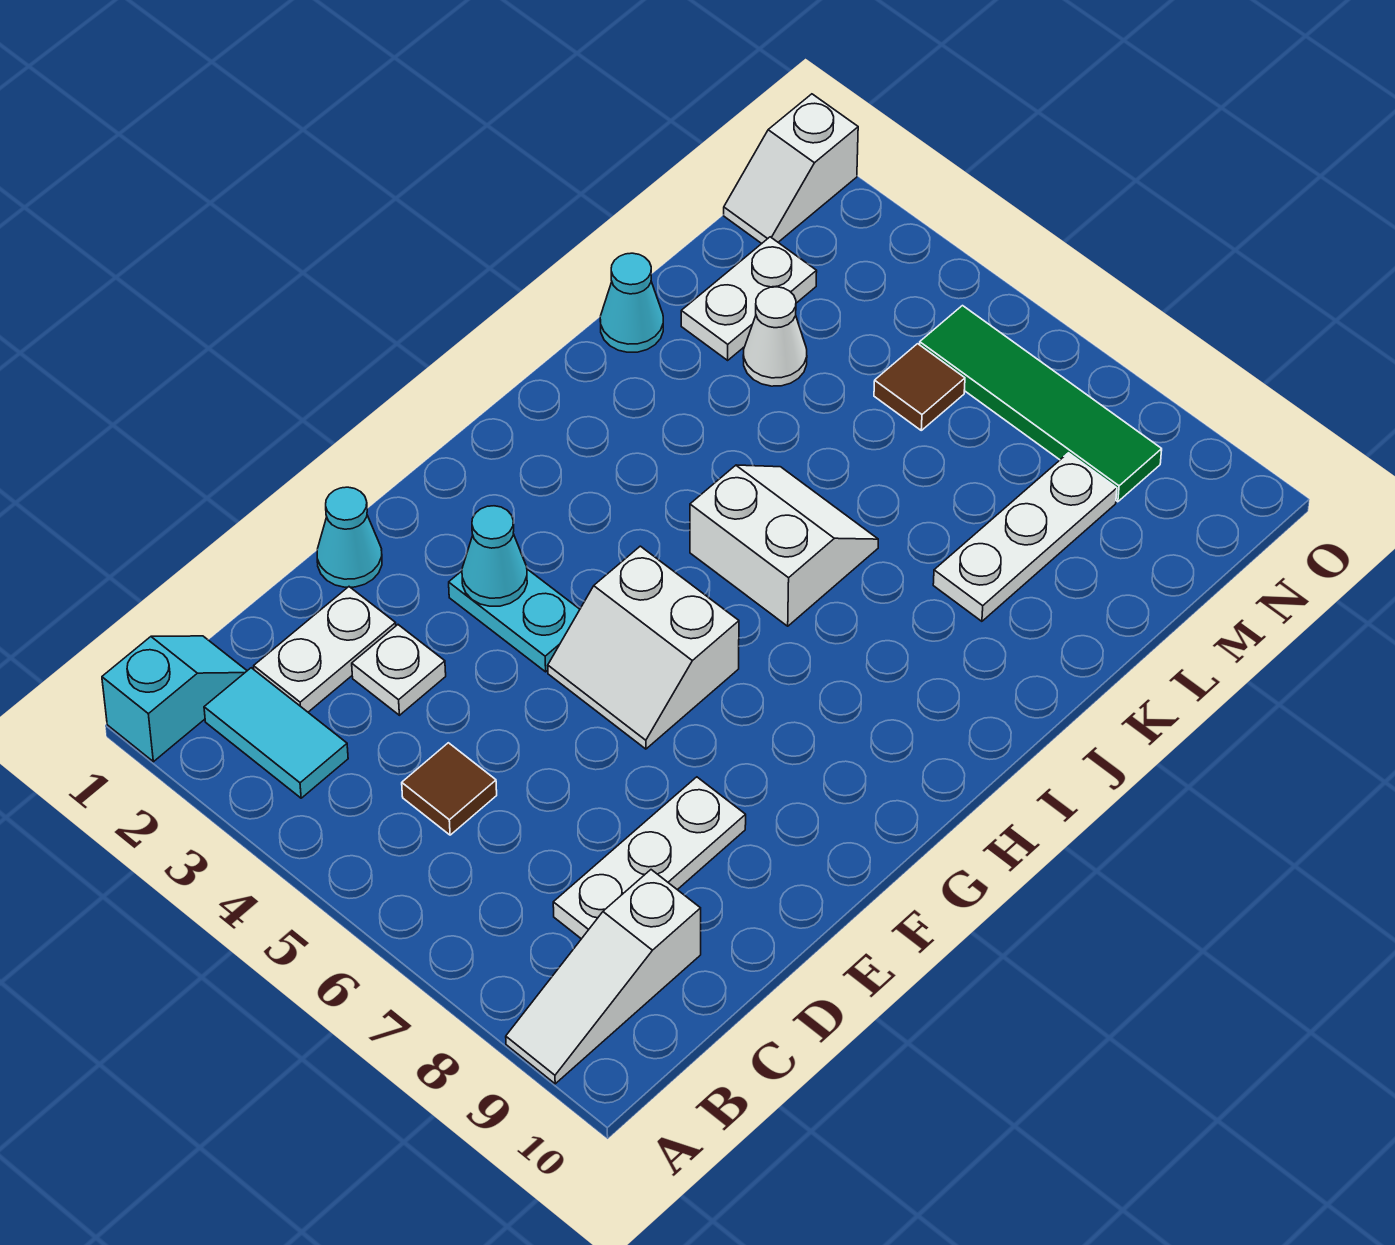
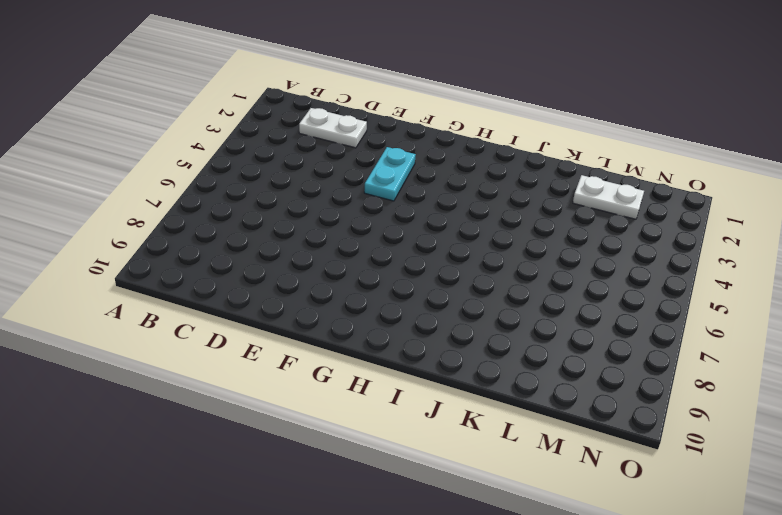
none -> cyan 1x2 slope [102,636,247,762]
none -> white 1x3 slope [506,870,701,1084]
none -> cyan 1x2 tile [204,668,348,798]

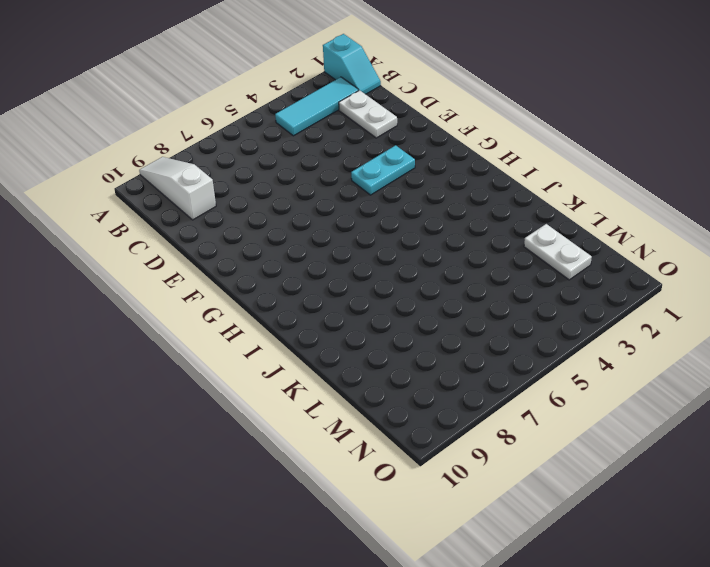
cyan 1x3 tile [275,77,359,136] -> cyan 1x2 tile [204,668,348,798]
none -> brown 1x1 tile [402,743,497,835]
none -> white 1x3 plate [553,777,746,939]
none -> white 1x1 plate [352,625,446,715]

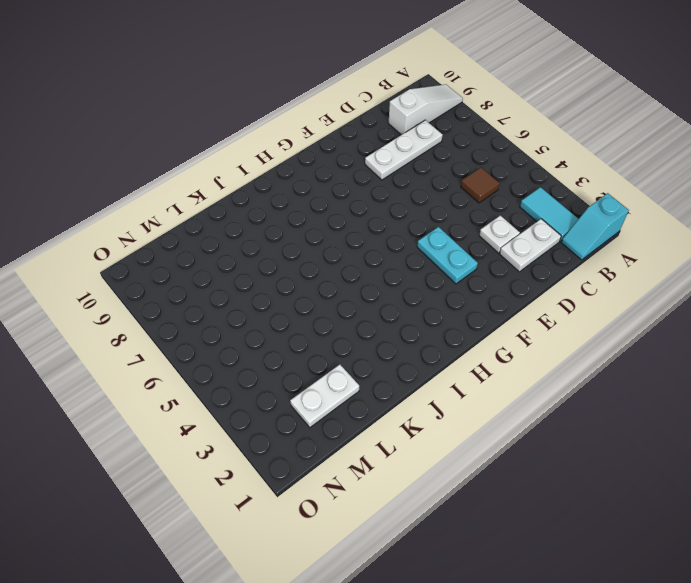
none -> cyan 1x1 cone [317,487,382,587]
none -> white 2x2 slope [548,546,739,749]
none -> white 2x2 slope [690,465,878,626]

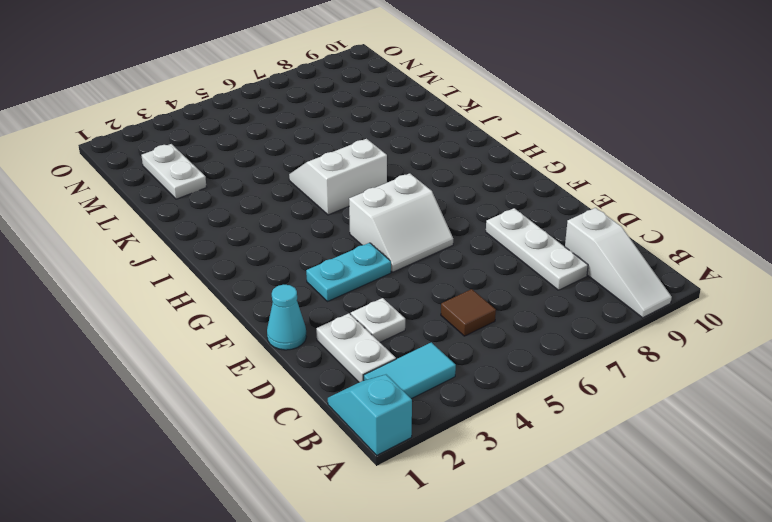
none -> cyan 1x1 cone [600,253,663,352]
none -> white 1x3 plate [933,453,1117,621]
none -> white 1x1 cone [743,287,807,386]

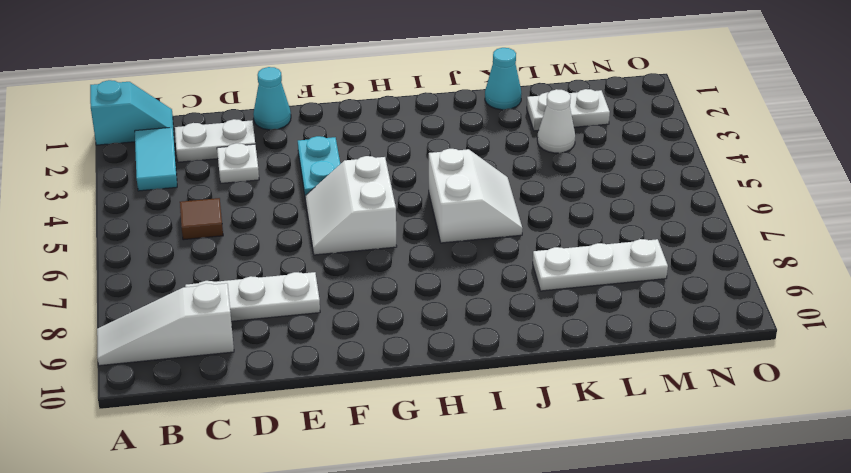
none -> brown 1x1 tile [874,344,965,430]
none -> white 1x2 slope [724,94,858,244]
none -> green 1x4 tile [920,306,1162,502]

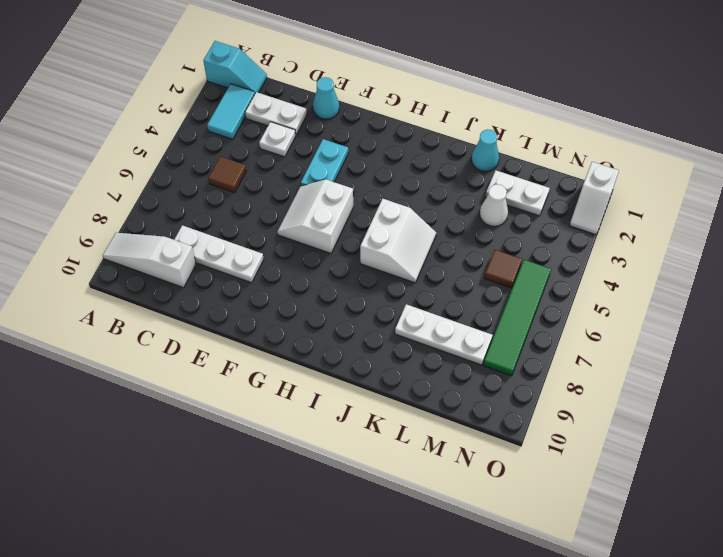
white 1x2 slope [570,162,619,235] -> white 1x2 slope turned to [724,94,858,244]
none -> cyan 1x1 cone [462,506,527,606]

